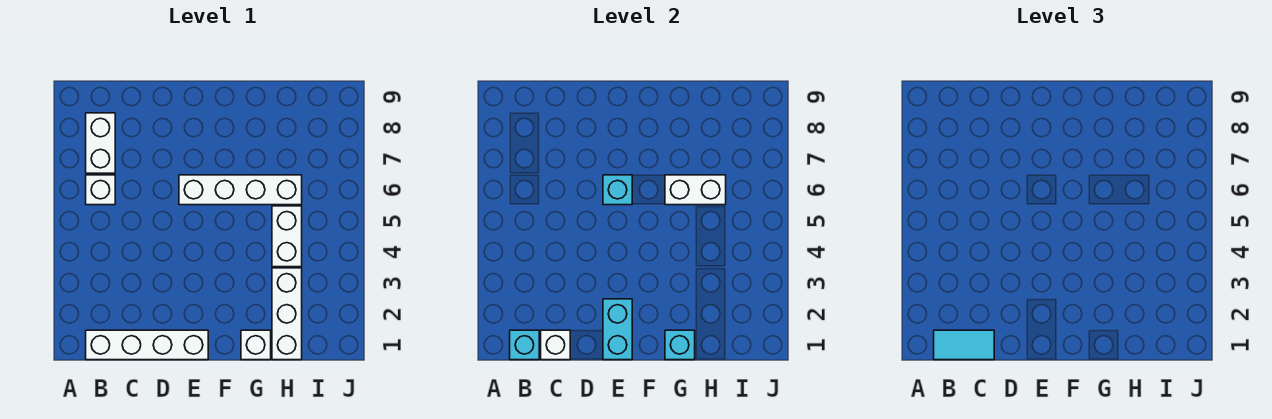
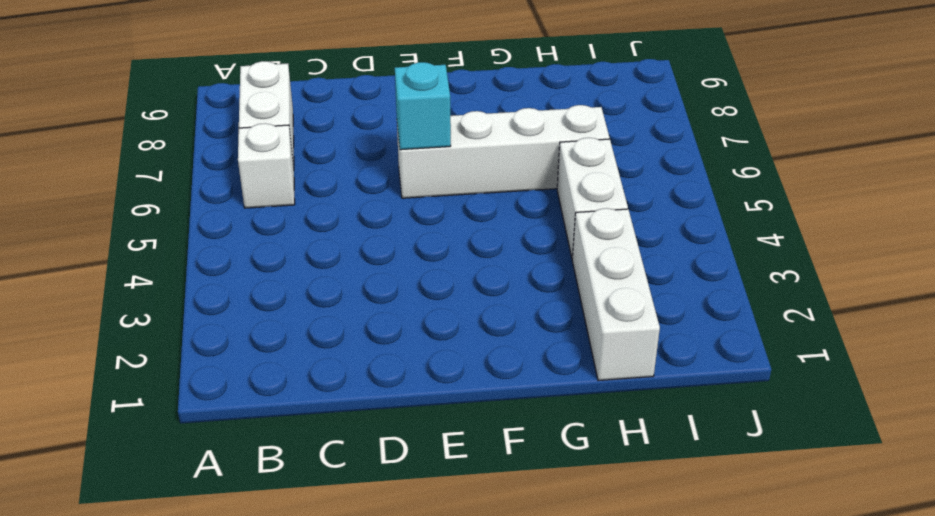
none -> white 1x4 brick [86,330,208,360]
none -> white 1x1 brick [241,330,271,360]
none -> cyan 1x1 brick [510,330,539,360]

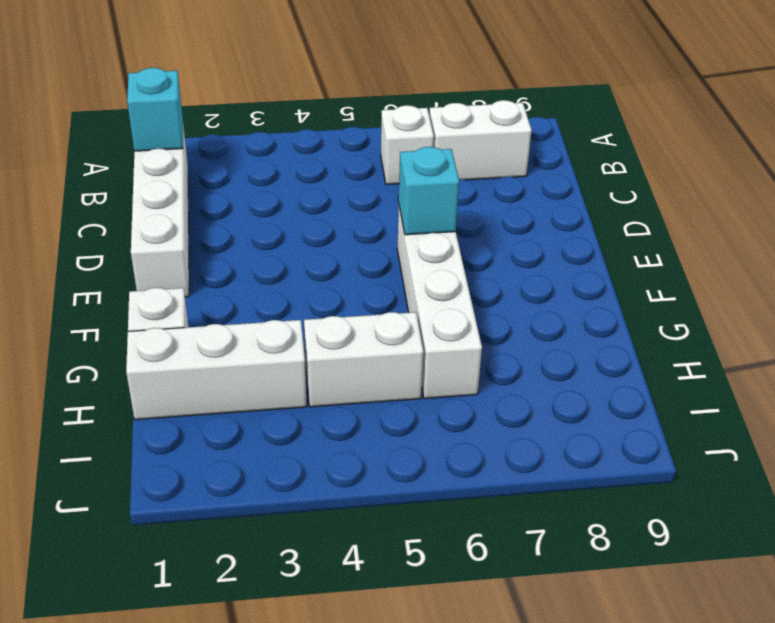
none -> white 1x1 brick [541,330,570,360]
none -> cyan 1x2 brick [603,299,632,360]
none -> cyan 1x1 brick [665,330,695,360]

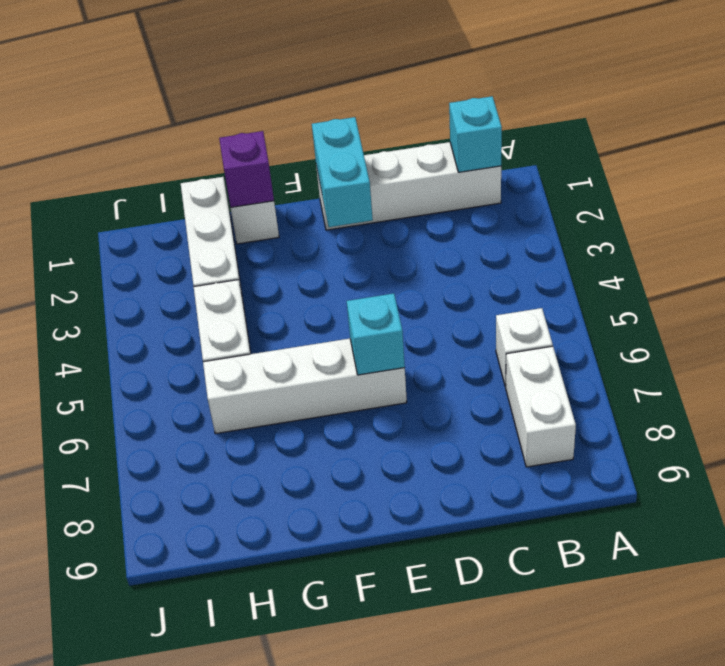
purple 1x1 brick [219,131,274,207] -> cyan 1x1 brick [665,330,695,360]
none -> white 1x1 brick [541,330,570,360]
none -> white 1x2 brick [665,175,726,205]
none -> cyan 1x2 tile [934,330,994,360]

